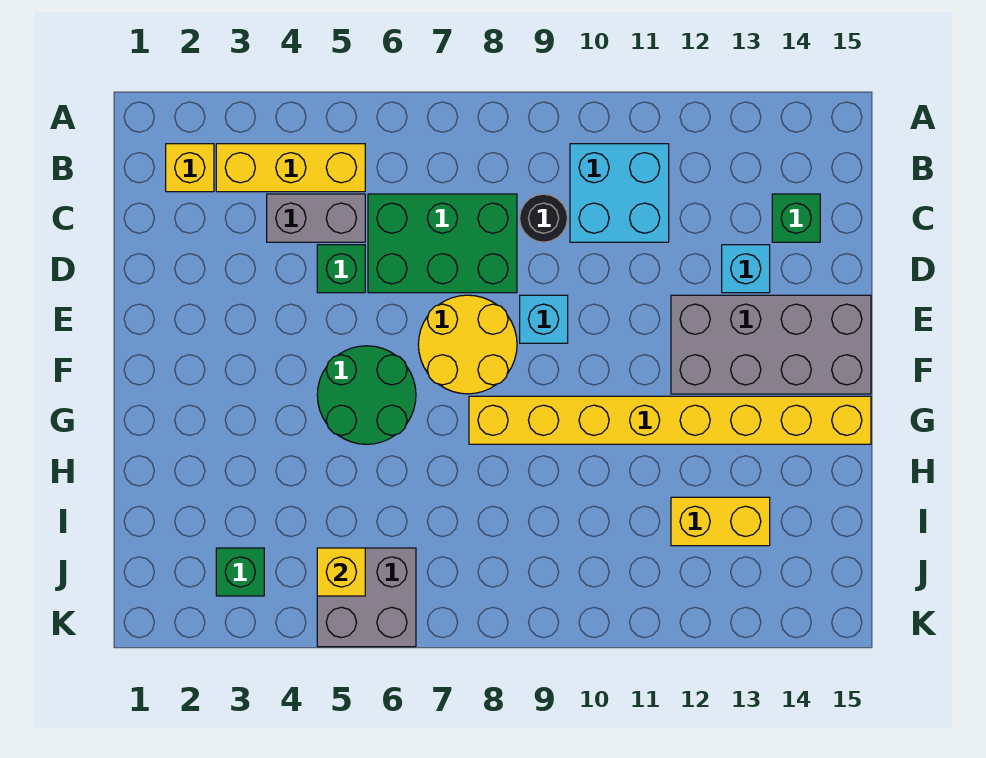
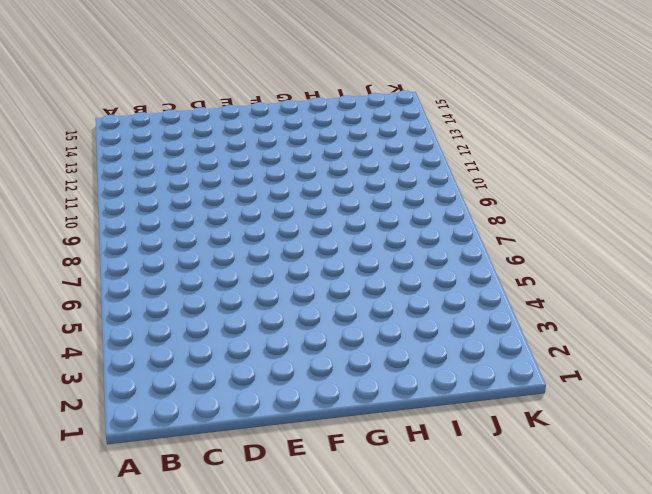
none -> yellow 1x1 brick [166,144,214,192]
none -> yellow 1x3 brick [216,144,365,192]
none -> cyan 2x2 brick [570,144,669,242]

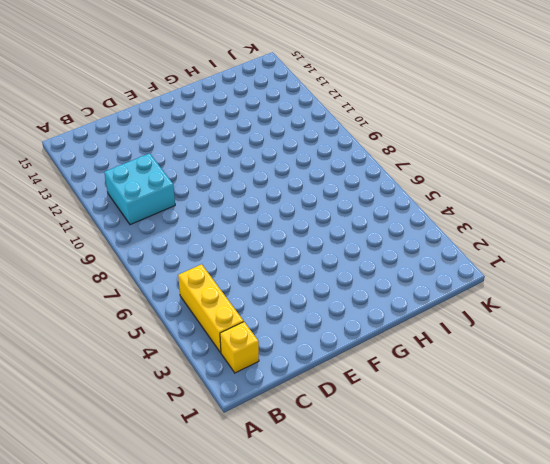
none -> grey 1x2 brick [267,194,365,242]
none -> green 2x3 brick [368,194,517,293]
none -> black 1x1 round brick [520,194,568,242]

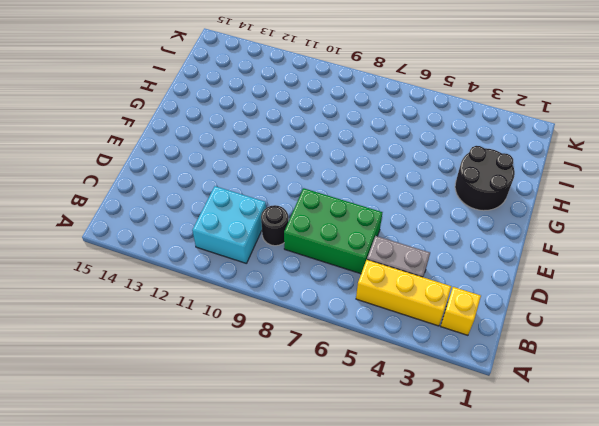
black 2x2 round brick [455,146,515,211] -> none
none -> green 1x1 brick [772,194,820,242]
none -> green 1x1 brick [317,245,365,293]
none -> cyan 1x1 brick [722,245,770,293]

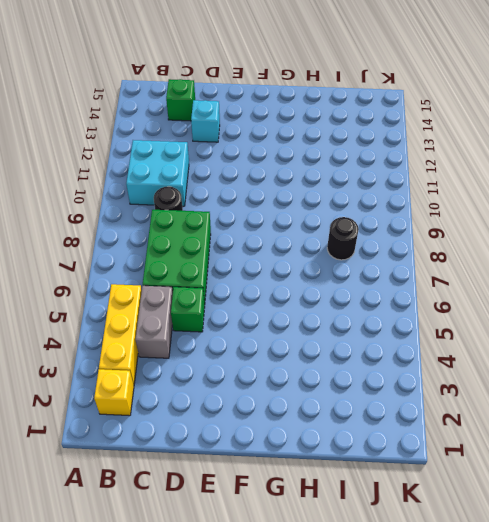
black 1x1 round brick [327,217,359,260] -> none
none -> yellow 2x2 round brick [418,295,517,394]
none -> cyan 1x1 brick [520,295,568,343]
none -> grey 2x4 brick [671,295,871,394]

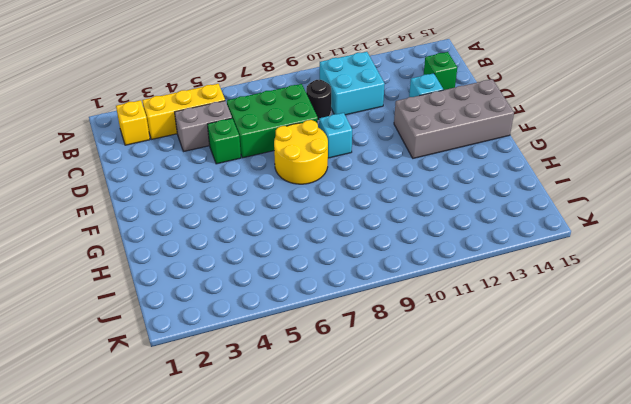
none -> green 2x2 round brick [317,346,416,444]
none -> yellow 1x8 brick [469,396,871,444]
none -> yellow 1x2 brick [671,497,770,546]

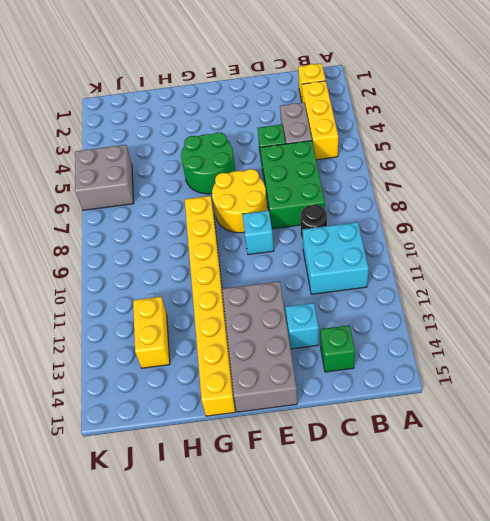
none -> green 1x1 brick [216,548,264,596]
none -> yellow 1x1 brick [317,548,365,596]

